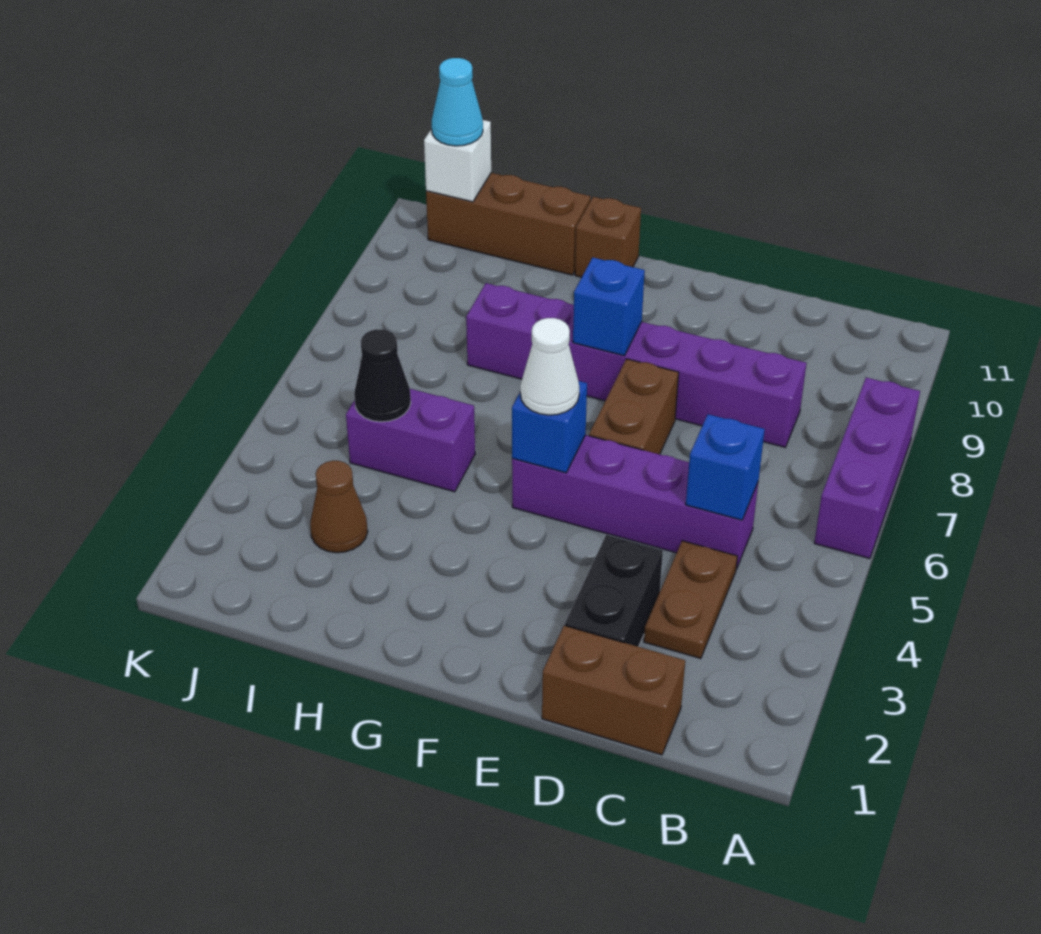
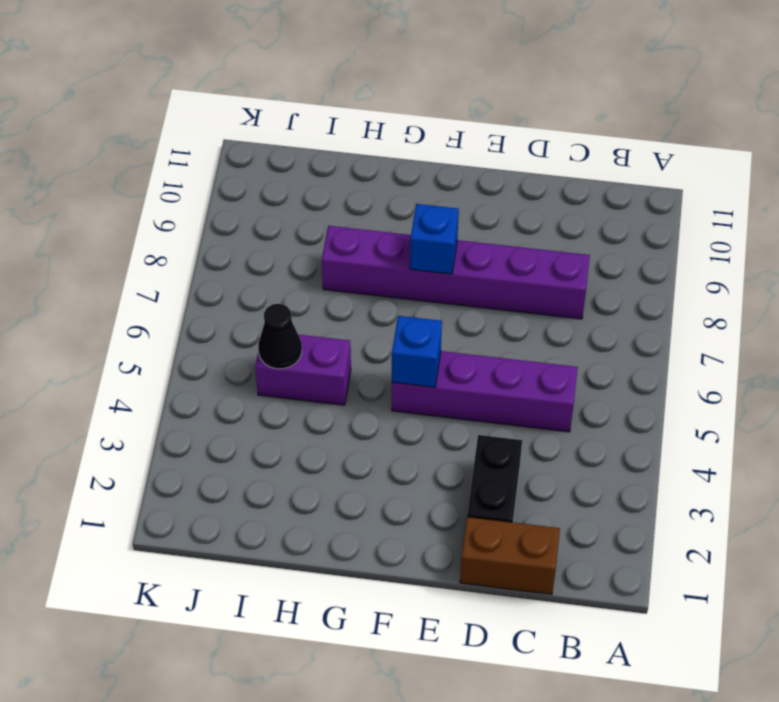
none -> purple 1x3 brick [814,378,920,559]
none -> brown 1x2 plate [644,541,738,659]
none -> brown 1x2 brick [589,359,679,454]

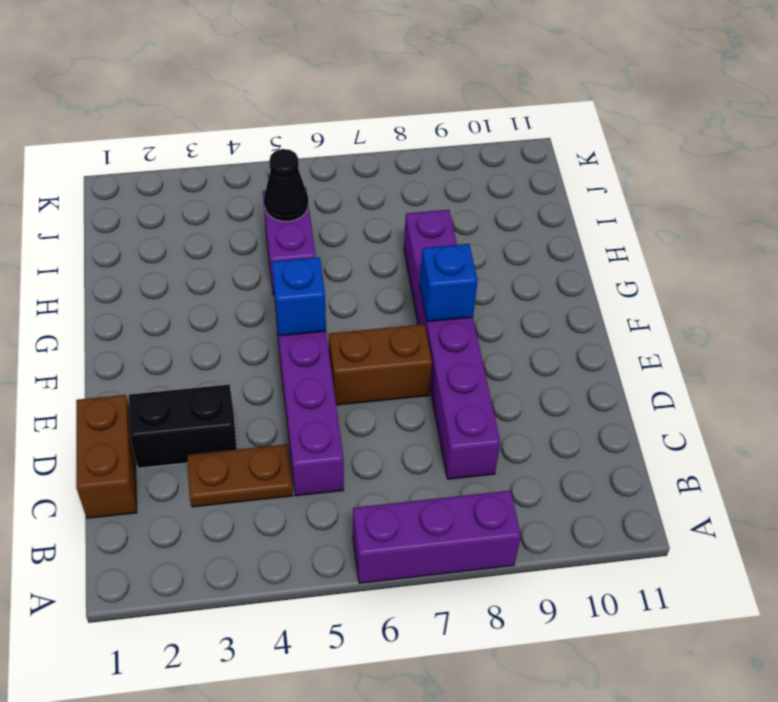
none -> brown 1x1 brick [575,197,641,277]
none -> brown 1x3 brick [426,173,591,275]
none -> brown 1x1 cone [310,461,368,553]

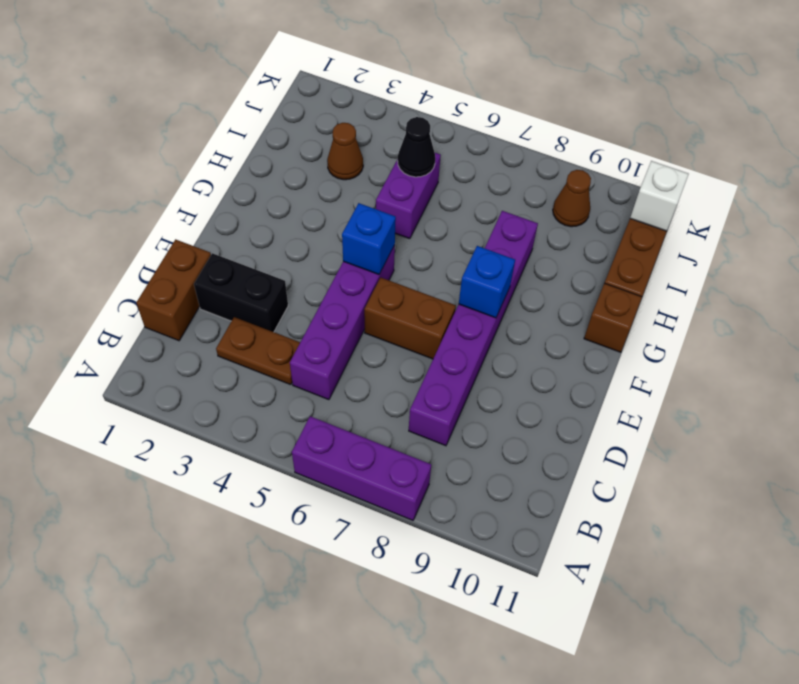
brown 1x1 cone [553,170,591,227] -> none
none -> blue 1x1 brick [686,414,765,520]
none -> white 1x1 cone [520,318,579,415]
none -> cyan 1x1 cone [432,58,483,146]

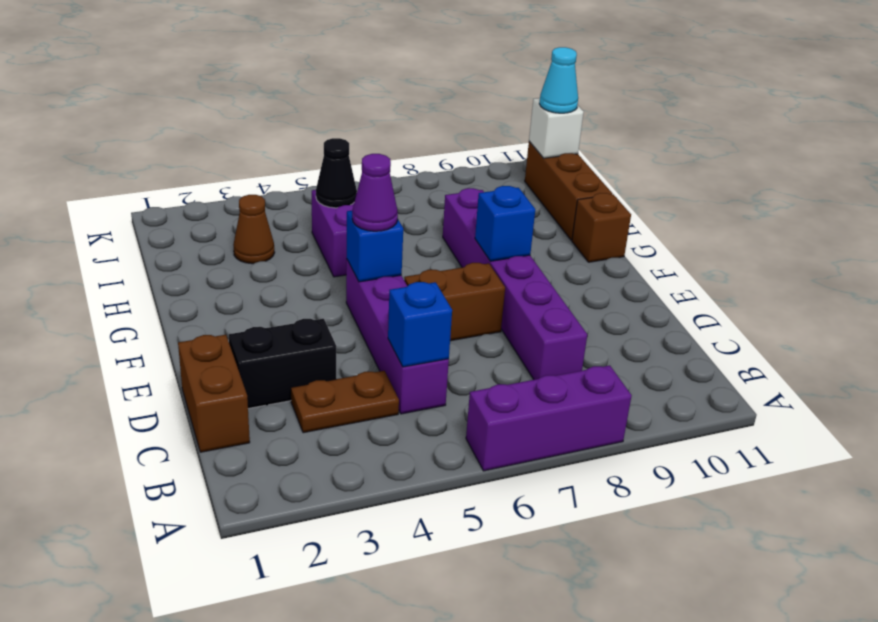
purple 1x1 cone [352,154,398,231] -> white 1x1 cone [520,318,579,415]

